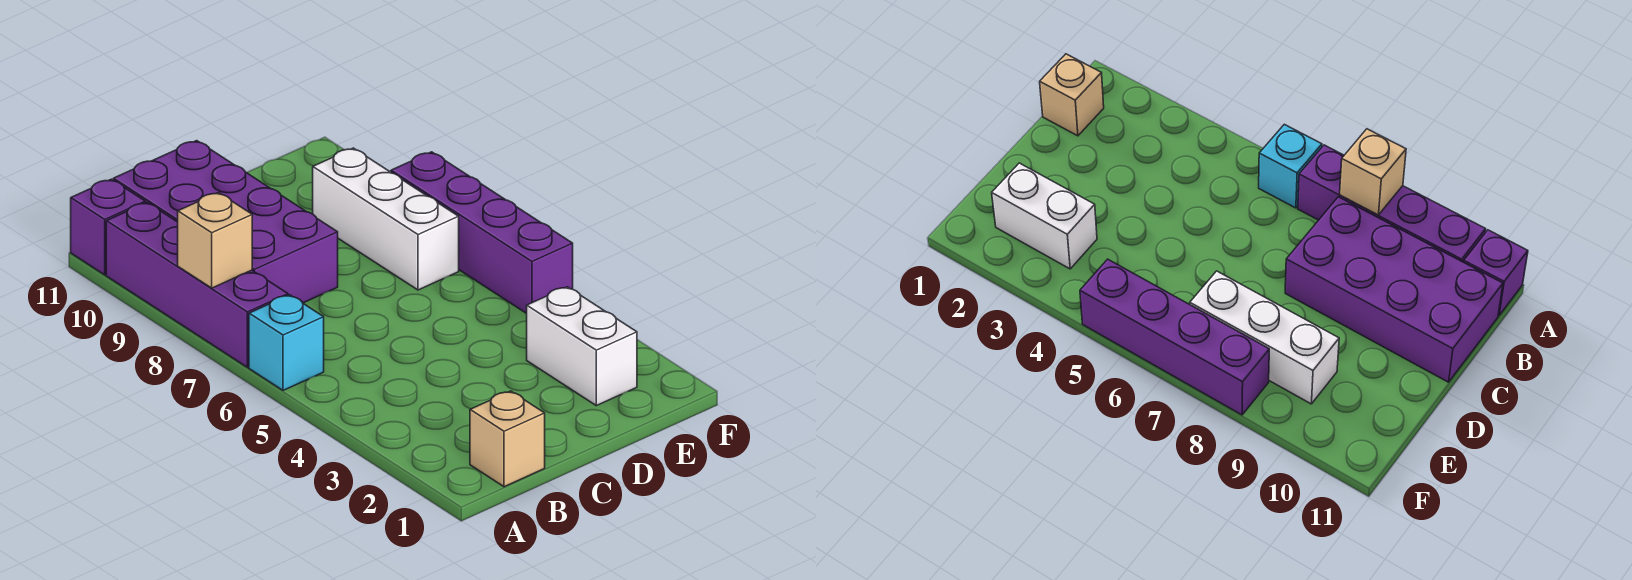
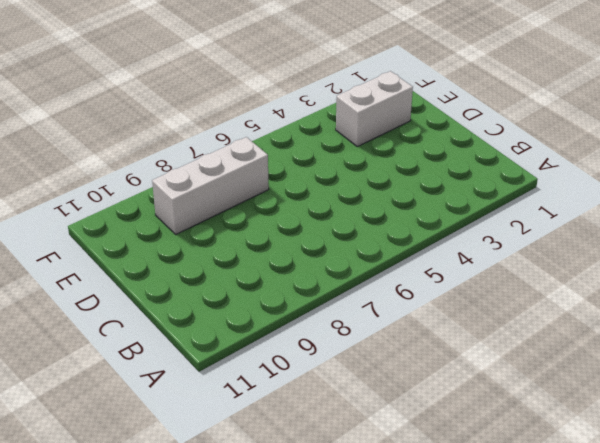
none -> cyan 1x1 brick [249,295,324,390]
none -> purple 1x4 brick [106,203,288,367]

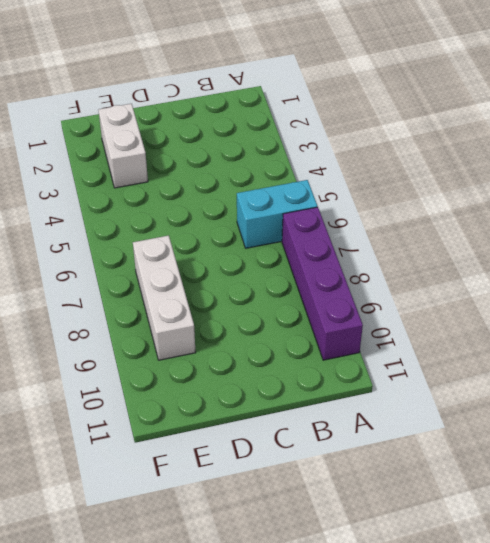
cyan 1x2 brick [237,180,317,248] -> cyan 1x1 brick [249,295,324,390]
none -> purple 1x1 brick [71,179,145,275]
none -> tan 1x1 brick [470,391,545,487]

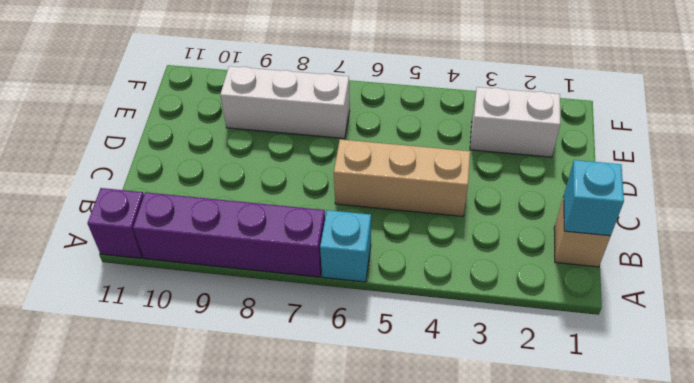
cyan 1x1 brick [564,160,624,236] -> none
tan 1x3 brick [334,139,470,216] -> none
none -> purple 2x4 brick [113,141,338,303]
none -> purple 1x4 brick [391,152,573,314]

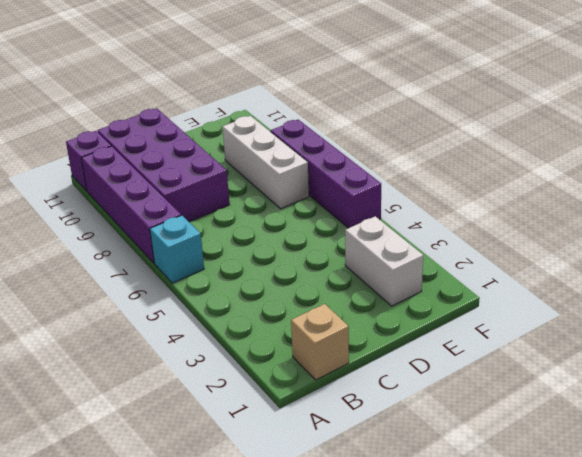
none -> tan 1x1 brick [178,193,252,288]

